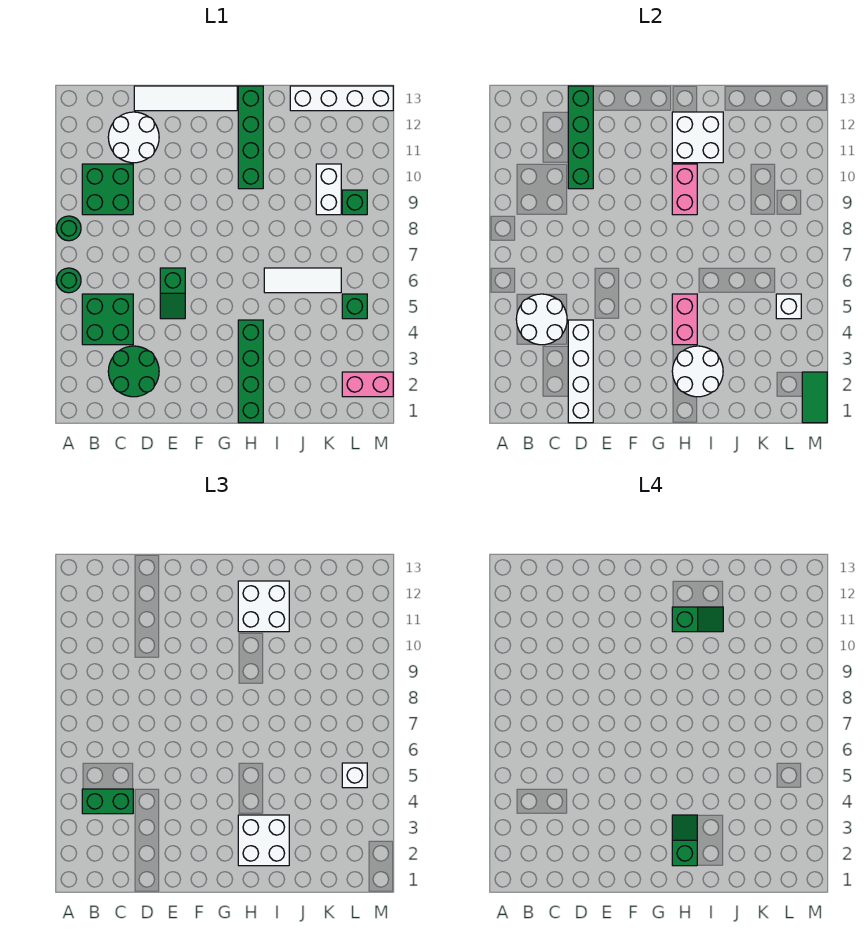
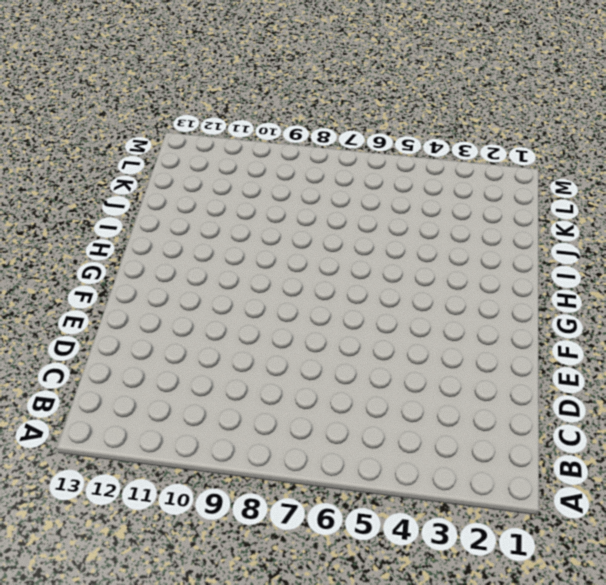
none -> green 1x1 round brick [56,268,81,293]
none -> green 1x1 round brick [56,216,81,241]
none -> green 2x2 brick [82,294,133,345]
none -> green 2x2 brick [82,164,133,215]

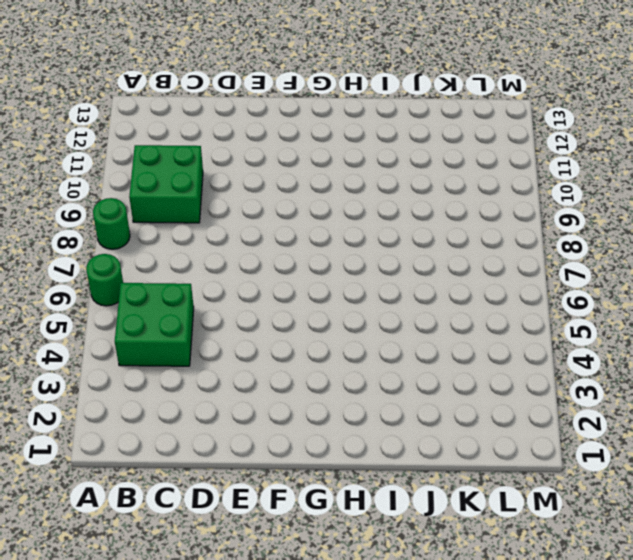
none -> green 2x2 round brick [108,346,159,397]
none -> white 2x2 round brick [108,112,159,163]
none -> white 1x4 tile [134,86,237,111]
none -> green 1x2 slope [160,268,185,319]

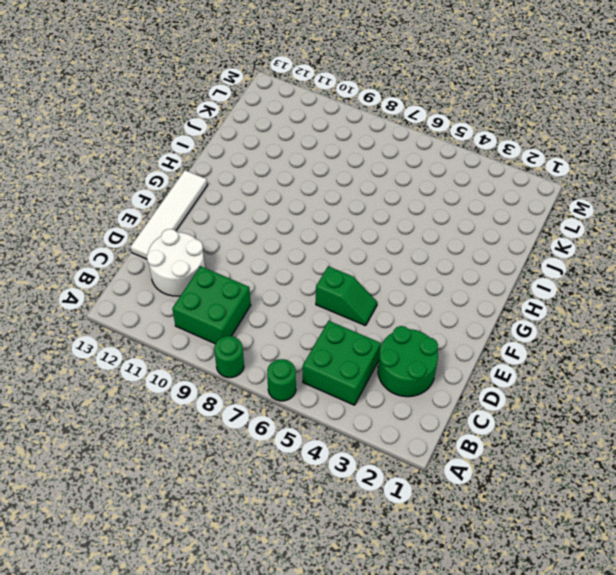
none -> green 1x4 brick [238,320,263,423]
none -> green 1x4 brick [238,86,263,189]
none -> white 1x3 tile [264,268,341,293]
none -> white 1x4 brick [290,86,393,111]

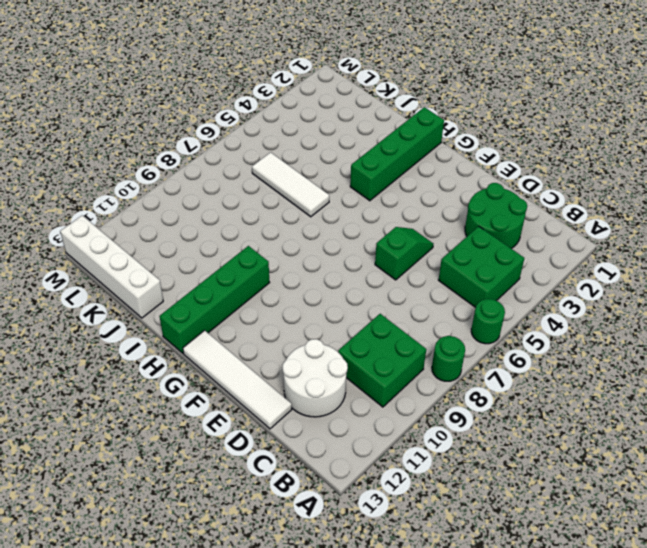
none -> white 1x2 brick [316,164,341,215]
none -> pink 1x2 brick [342,372,393,397]
none -> green 1x1 brick [342,294,367,319]
none -> green 1x1 brick [342,190,367,215]

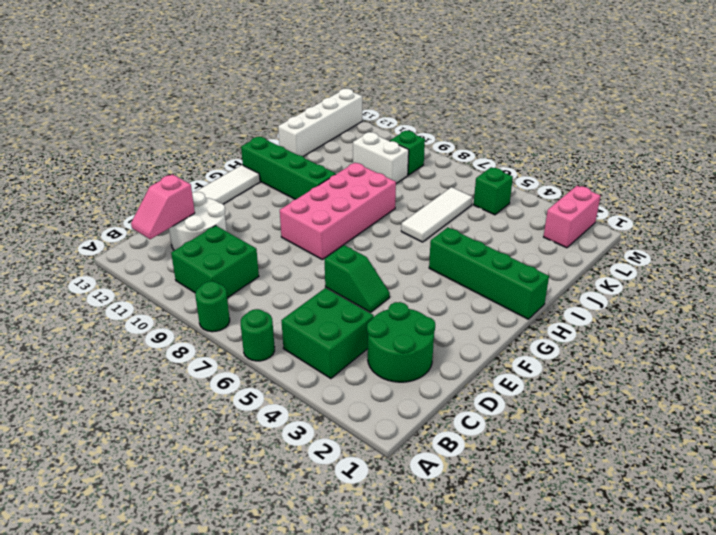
pink 1x2 slope [131,174,195,239] -> none
pink 2x4 brick [280,163,396,259] -> none
none -> white 2x2 round brick [516,294,567,345]
none -> white 1x4 brick [568,320,593,423]
none -> green 1x4 brick [568,86,593,189]
none -> white 2x2 round brick [672,346,723,397]

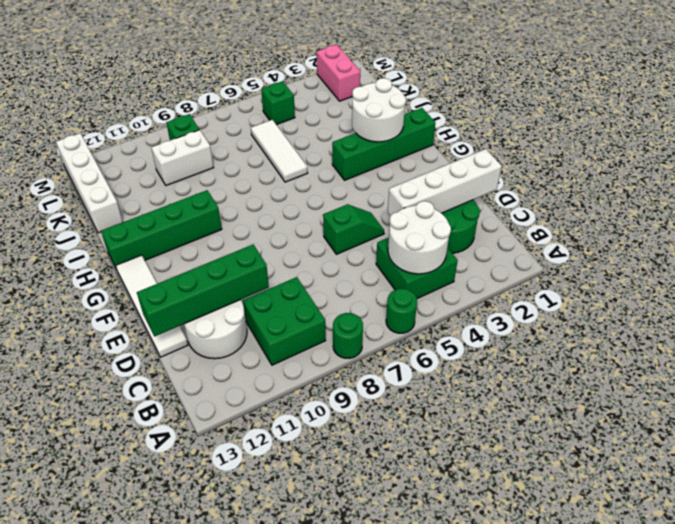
none -> pink 1x2 brick [672,294,697,345]
none -> pink 1x2 brick [672,164,697,215]
none -> white 2x2 brick [672,112,723,163]
none -> white 1x1 brick [776,294,801,319]

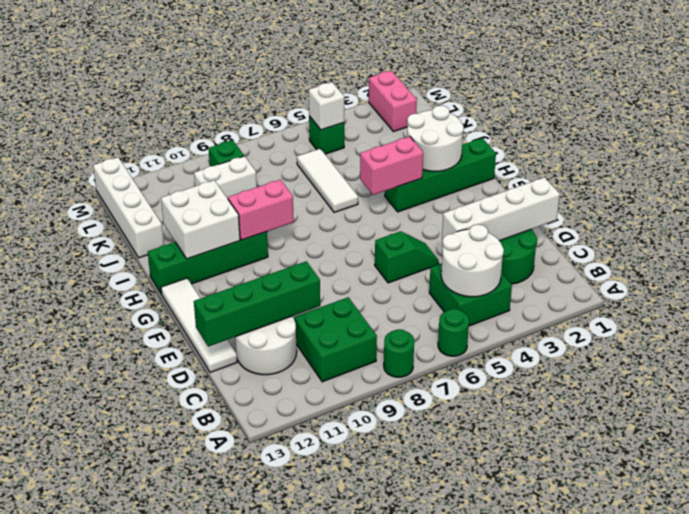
none -> green 1x2 tile [802,372,827,423]
none -> green 1x2 brick [82,789,133,814]
none -> white 2x2 brick [238,815,289,866]
none -> white 2x2 brick [238,581,289,632]

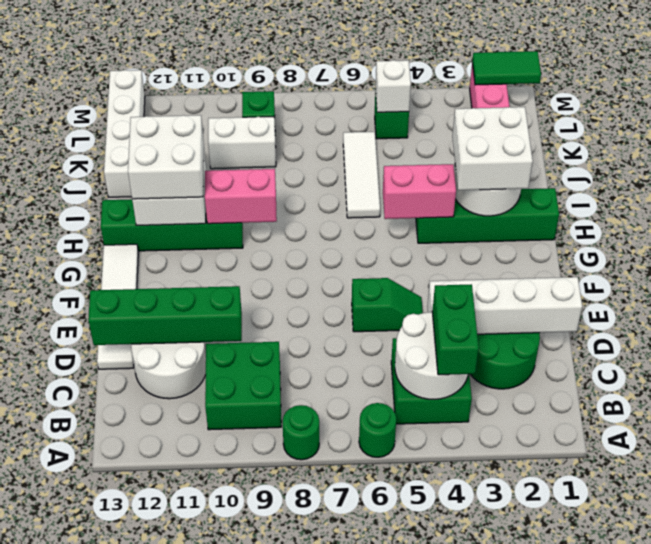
none -> white 1x1 brick [342,763,367,788]
none -> green 1x2 slope [672,815,697,866]
none -> green 1x2 slope [672,607,723,632]

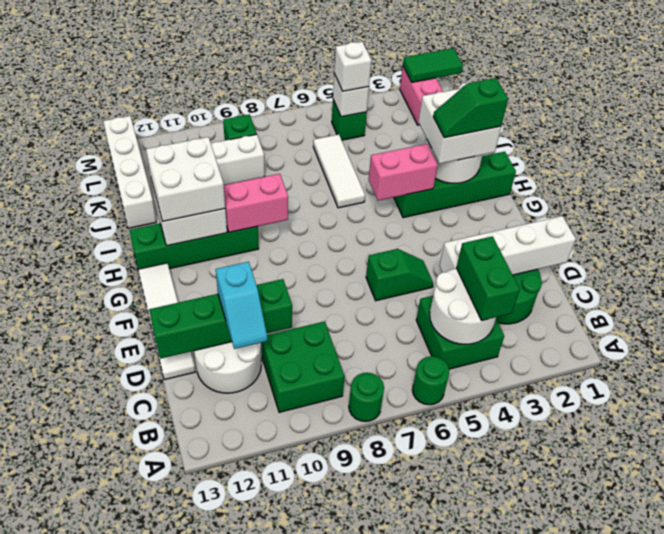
cyan 1x2 slope [216,262,267,349] -> none
none -> green 1x2 slope [672,607,723,632]

